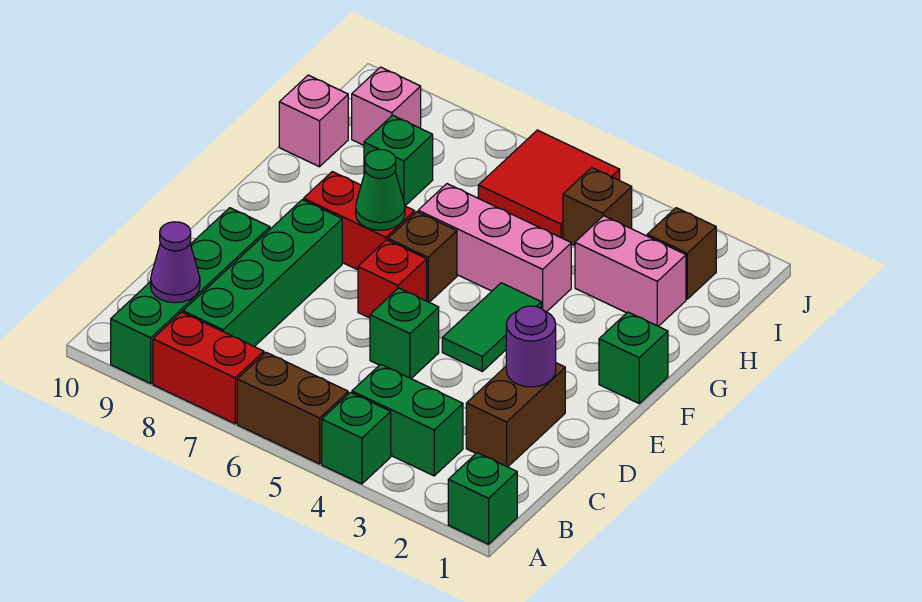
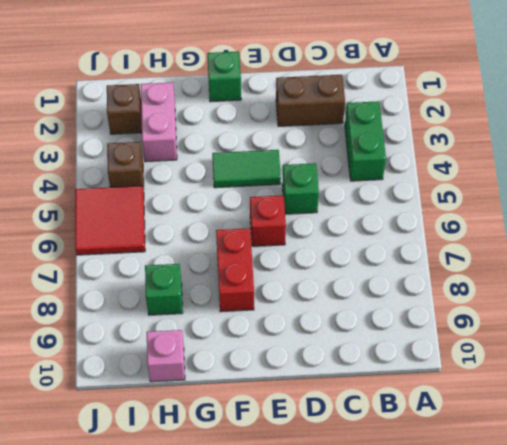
none -> green 1x1 brick [448,453,517,544]
none -> green 1x1 brick [322,393,391,484]
none -> brown 1x2 brick [237,352,348,464]

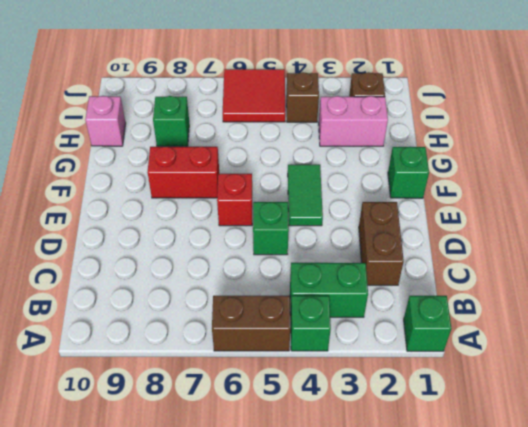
none -> red 1x2 brick [153,312,264,424]
none -> green 1x4 brick [111,208,270,383]
none -> green 1x4 brick [183,200,342,347]

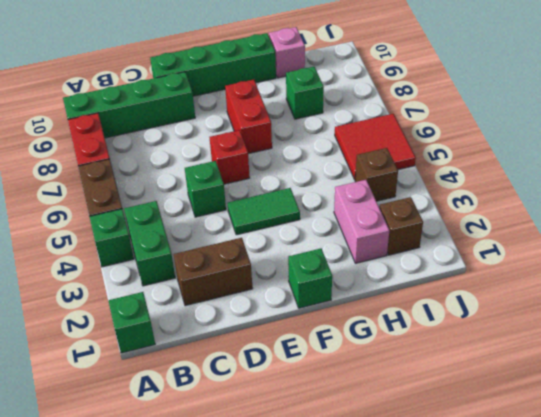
green 1x4 brick [150,33,276,96] -> green 1x4 brick moved to [183,200,342,347]
none -> brown 1x1 brick [388,212,457,302]
none -> pink 1x3 brick [418,184,571,312]
none -> pink 1x1 brick [352,67,421,145]

